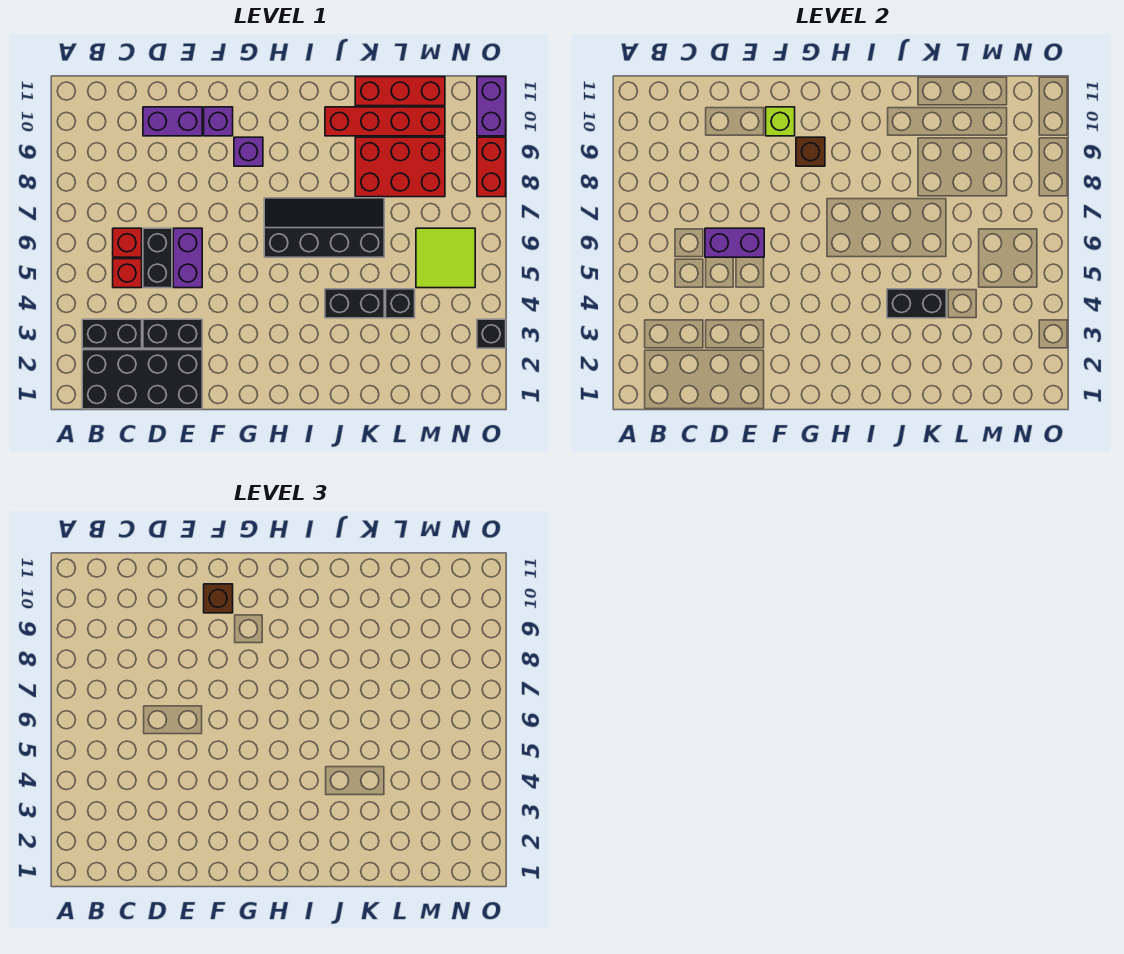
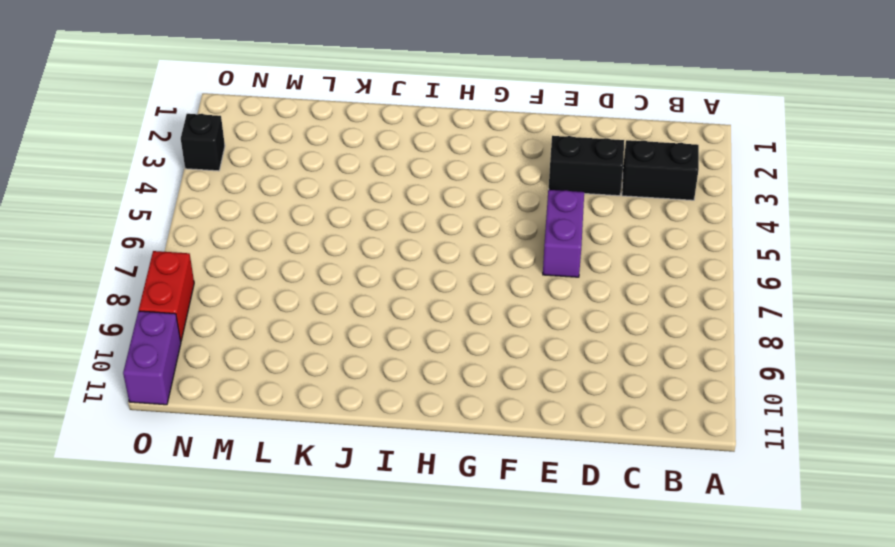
none -> black 2x4 brick [82,350,202,409]
none -> red 1x1 brick [113,259,142,288]
none -> red 1x1 brick [113,228,142,257]

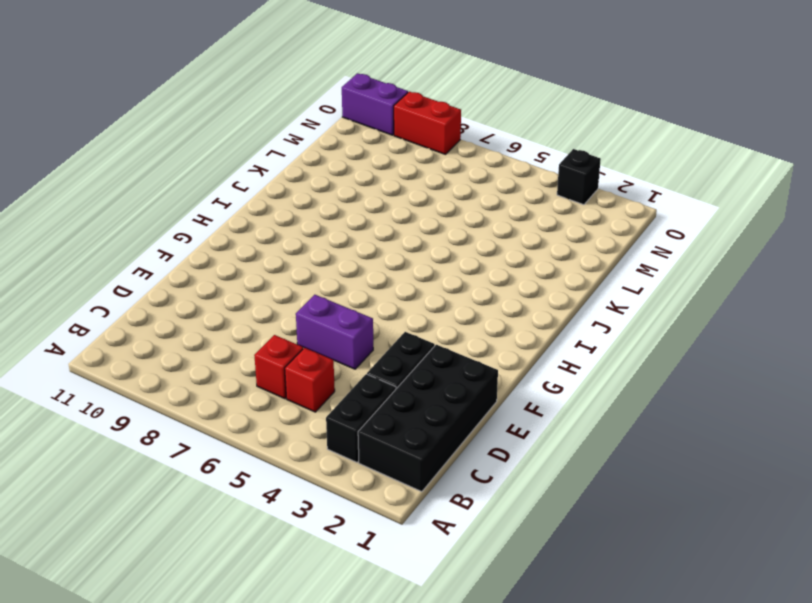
none -> black 1x2 brick [143,228,172,288]
none -> purple 1x2 brick [143,107,202,136]
none -> purple 1x1 brick [204,107,233,136]

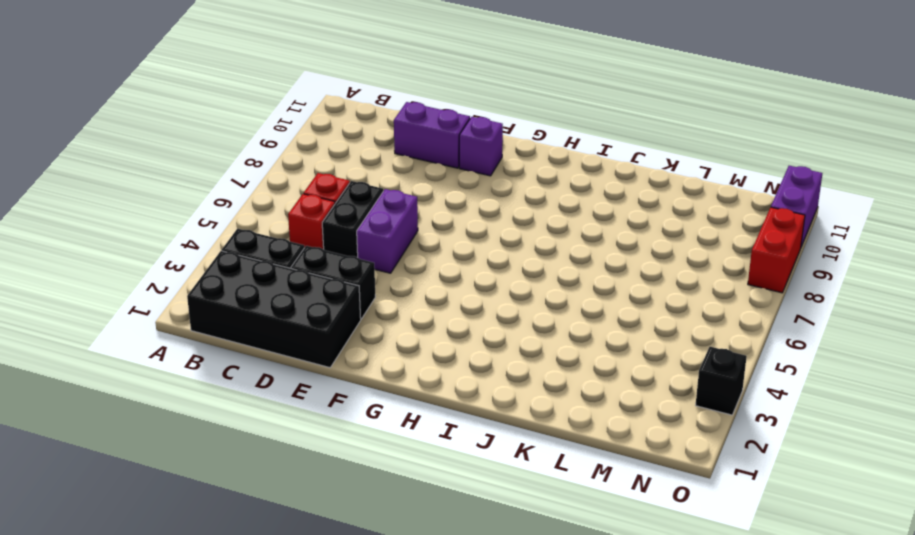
none -> purple 1x1 brick [234,137,263,166]
none -> black 2x4 slope [264,198,384,257]
none -> black 1x2 brick [325,289,384,318]

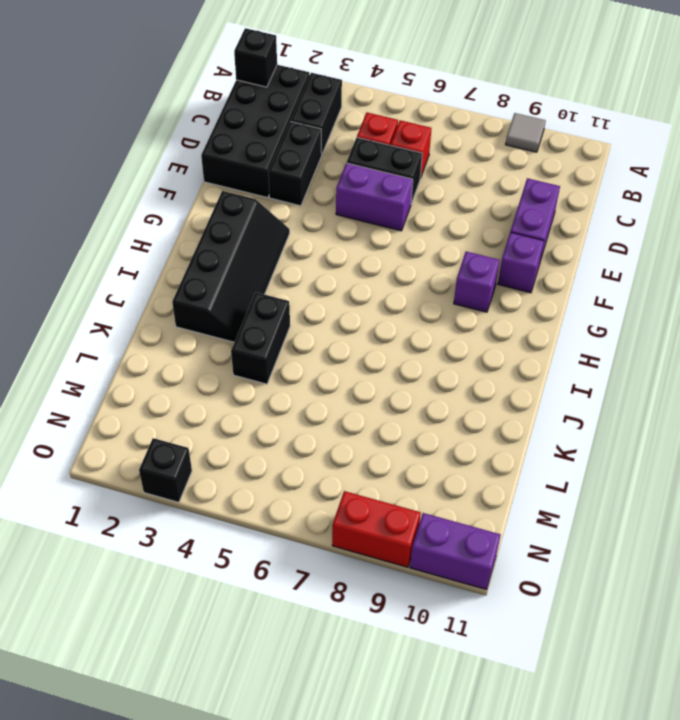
grey 1x1 tile [506,113,546,152] -> none
black 1x1 brick [234,28,277,87] -> black 1x1 brick moved to [386,289,415,318]
black 2x4 slope [172,191,290,342] -> black 2x4 slope moved to [264,198,384,257]
none -> red 1x4 brick [325,107,445,136]
none -> red 2x3 brick [355,137,445,197]
none -> red 1x3 brick [355,77,445,106]

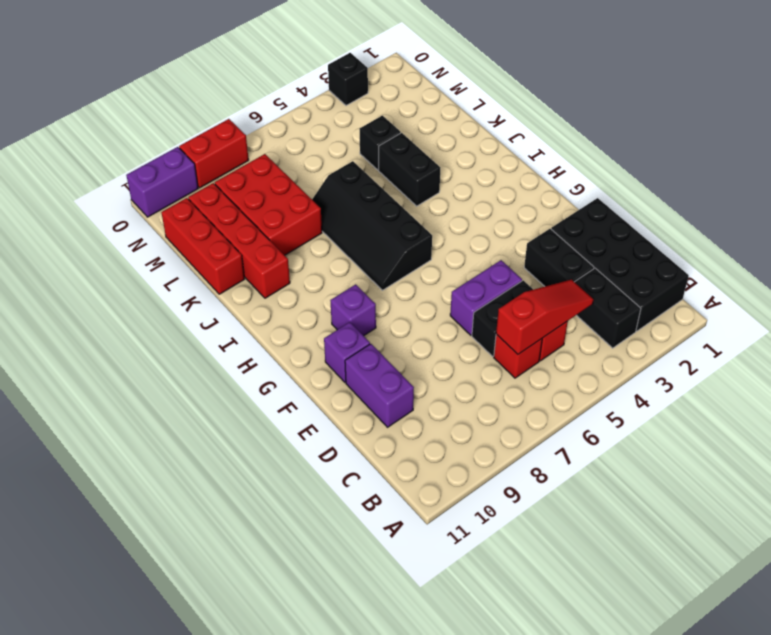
red 1x3 slope [496,280,594,354] -> none
none -> lime 2x2 tile [416,228,475,288]
none -> purple 1x2 brick [705,228,764,257]
none -> lime 1x1 brick [766,107,795,136]

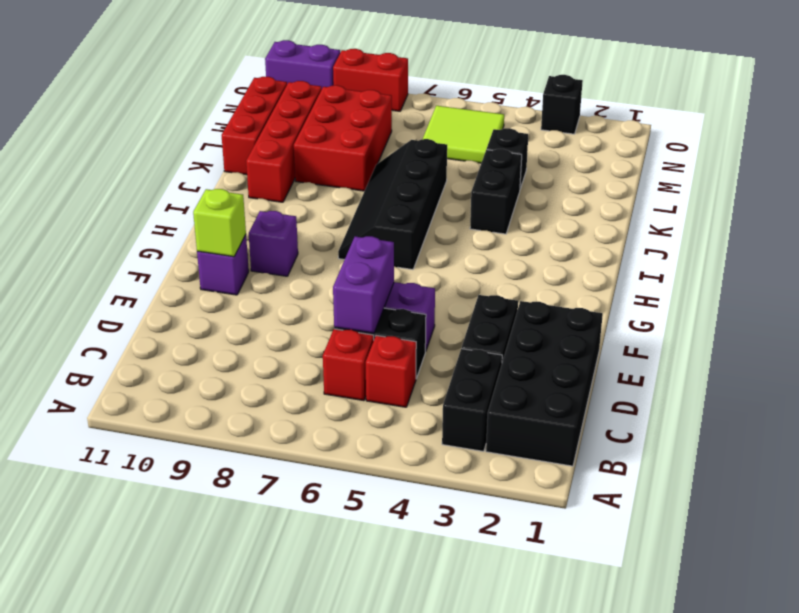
none -> purple 1x2 brick [143,107,202,136]
none -> brown 1x1 brick [796,137,825,166]
none -> black 1x2 brick [887,289,946,318]

